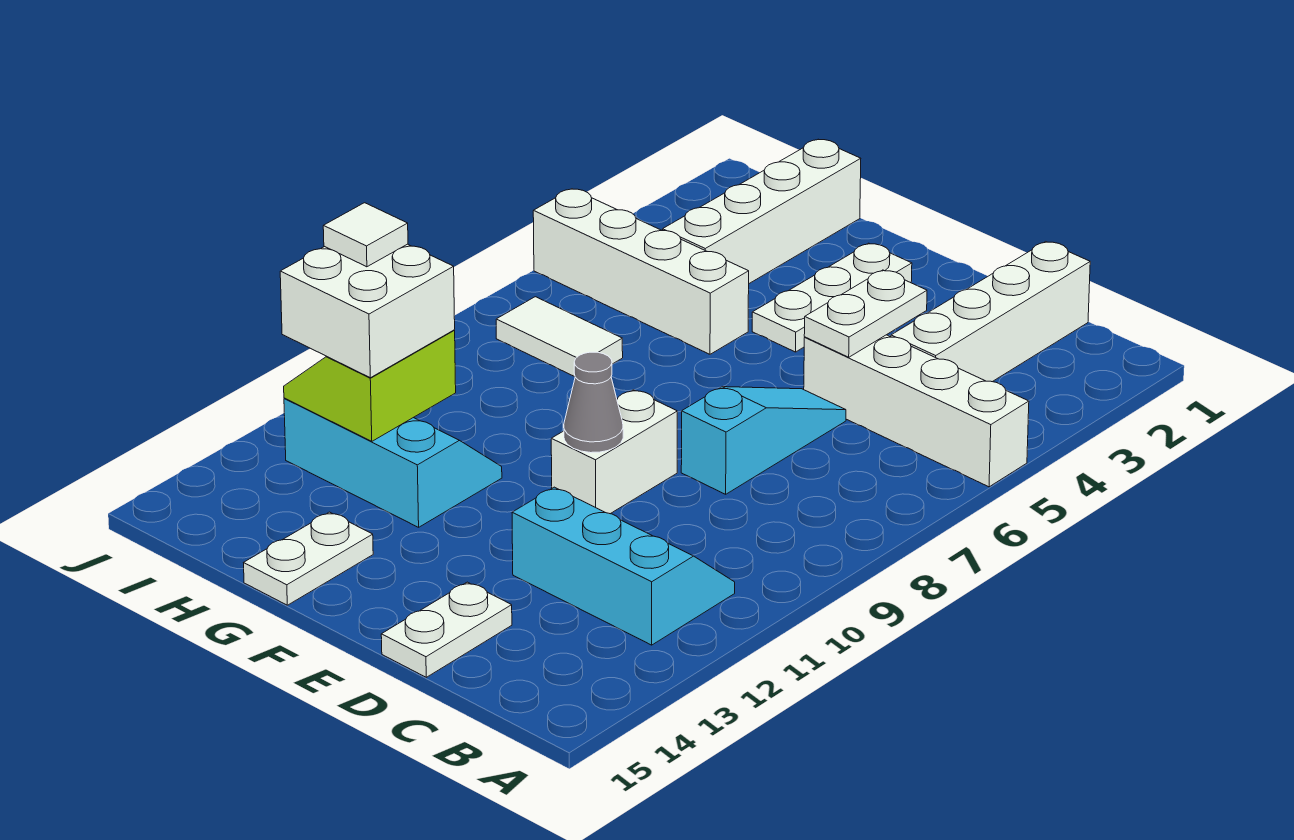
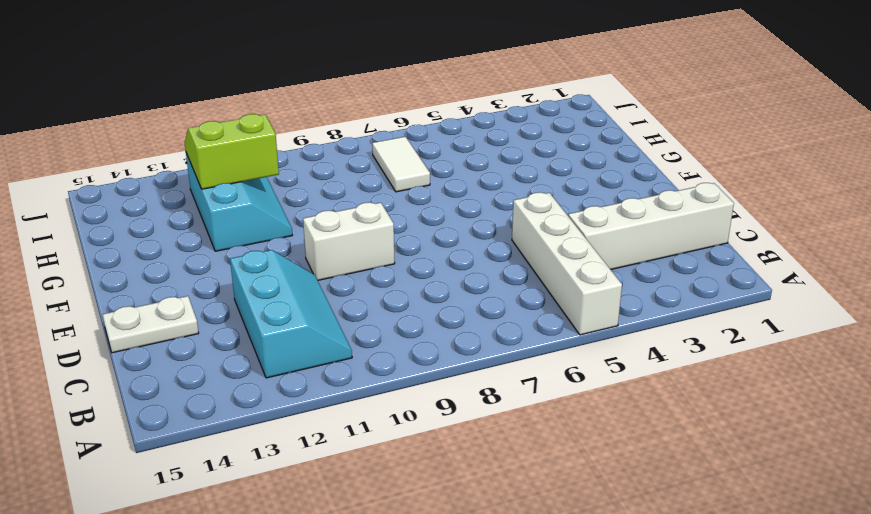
none -> cyan 1x3 slope [681,387,846,494]
none -> white 1x3 plate [752,243,912,352]
none -> white 1x4 brick [533,189,749,354]

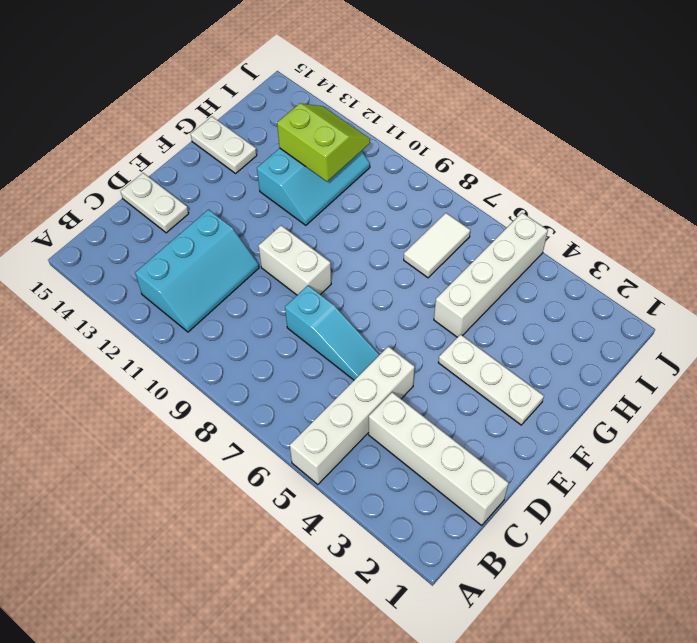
none -> white 1x4 brick [663,139,861,283]
none -> white 1x2 plate [804,270,927,357]
none -> grey 1x1 cone [564,352,623,453]

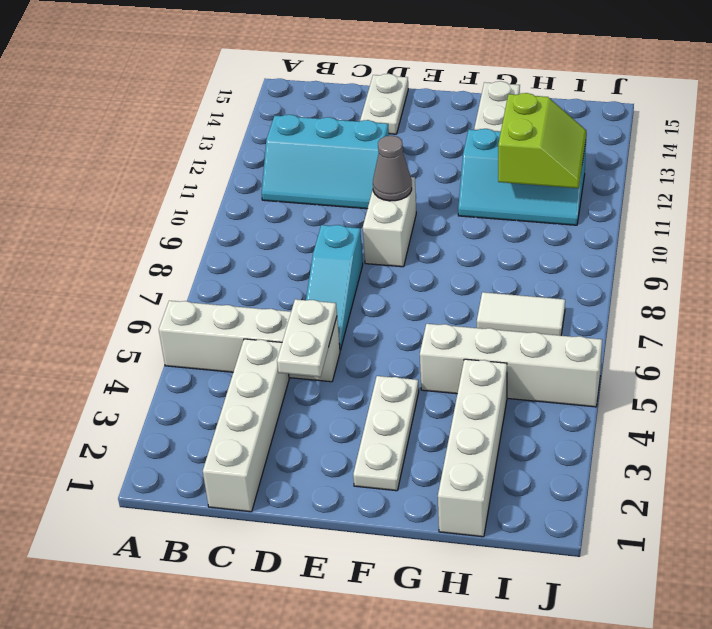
none -> white 2x2 brick [280,244,455,378]
none -> white 1x1 tile [323,203,408,267]

